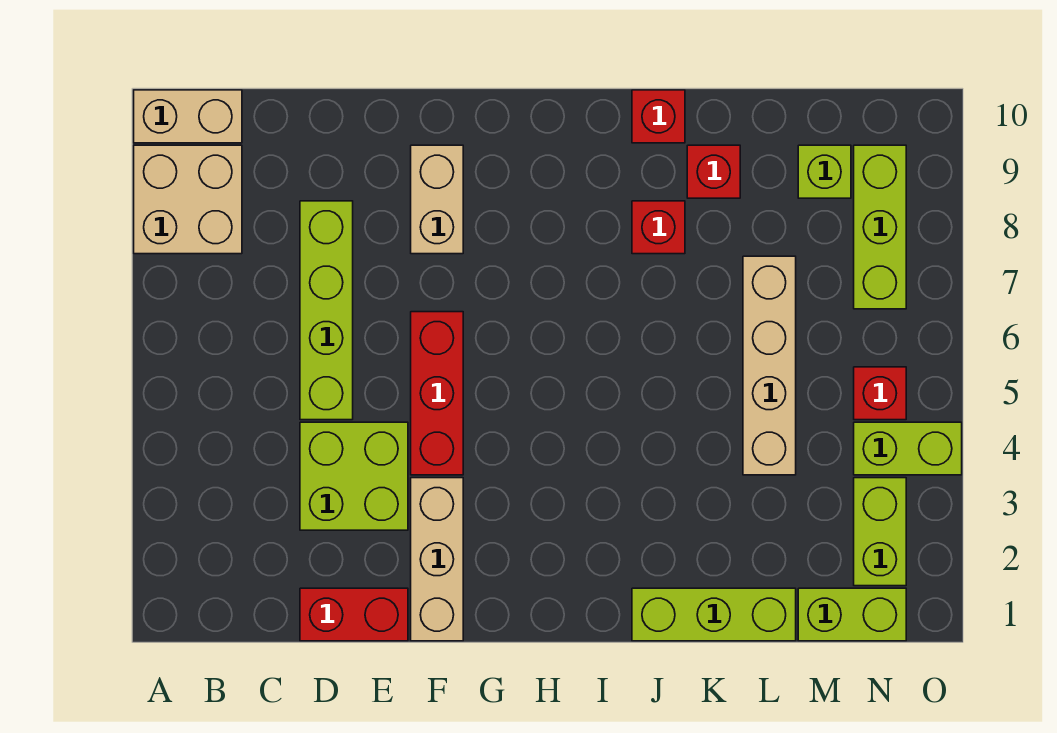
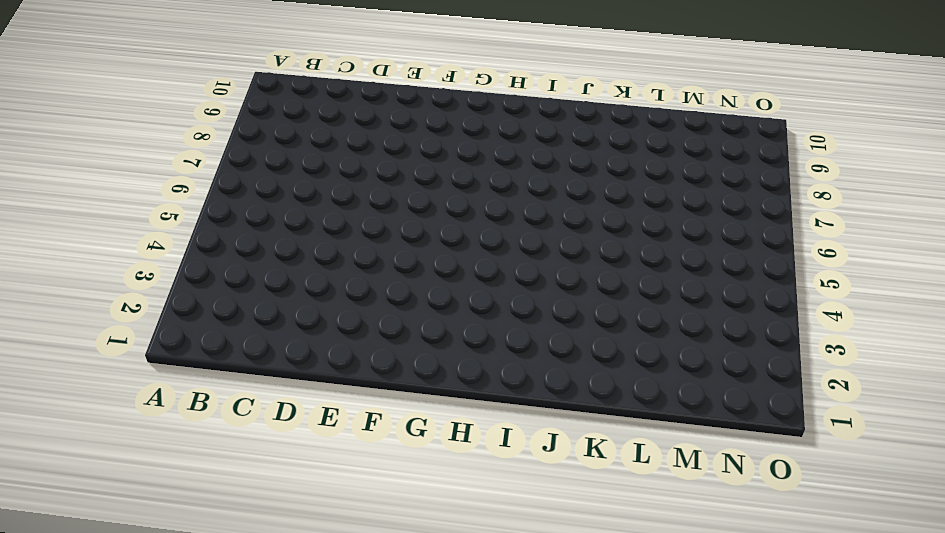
none -> tan 2x2 brick [134,145,242,254]
none -> tan 1x2 brick [134,90,242,143]
none -> red 1x2 brick [300,588,408,641]

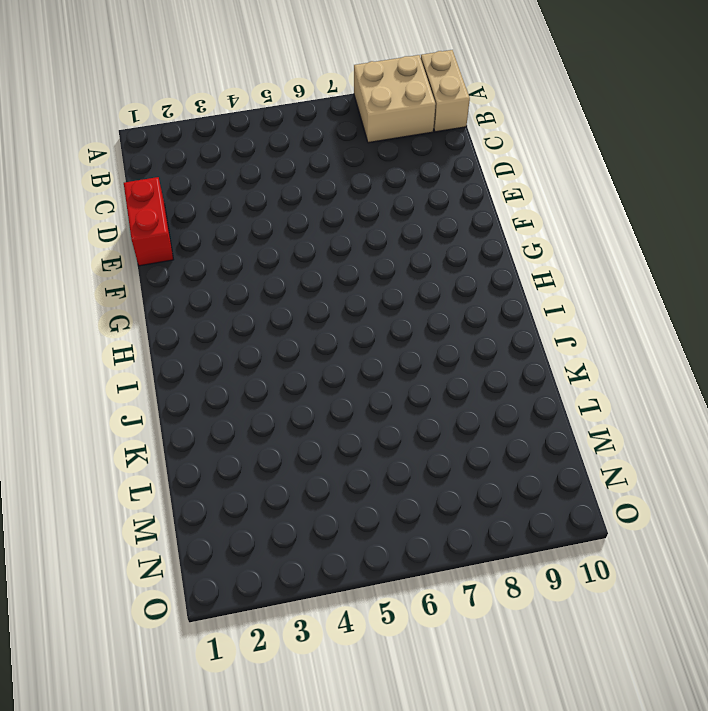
none -> lime 2x2 brick [300,422,408,530]
none -> lime 1x4 brick [300,201,353,420]
none -> tan 1x3 brick [411,478,463,641]

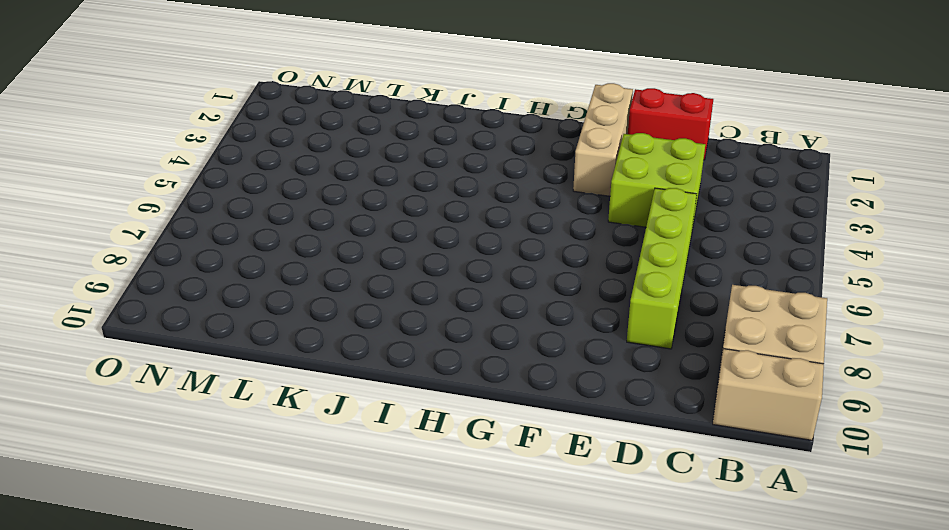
none -> red 1x3 brick [411,312,463,475]
none -> tan 1x2 brick [411,145,463,254]
none -> lime 1x3 brick [632,588,796,641]

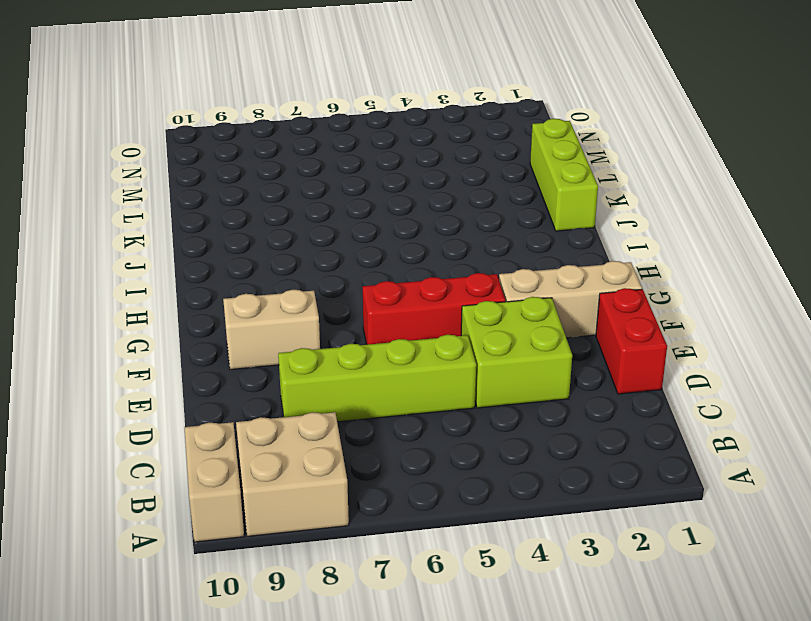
none -> red 1x1 brick [632,201,685,254]
none -> red 1x1 brick [632,90,685,143]
none -> red 1x1 brick [687,145,740,198]

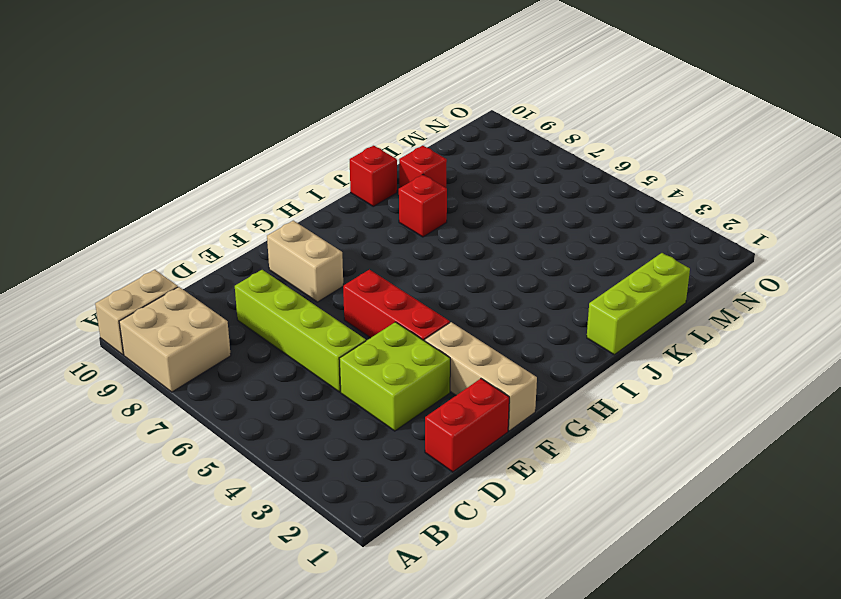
none -> tan 1x4 brick [743,256,796,475]
none -> lime 1x2 brick [798,588,906,641]
none -> lime 1x1 brick [798,145,851,198]

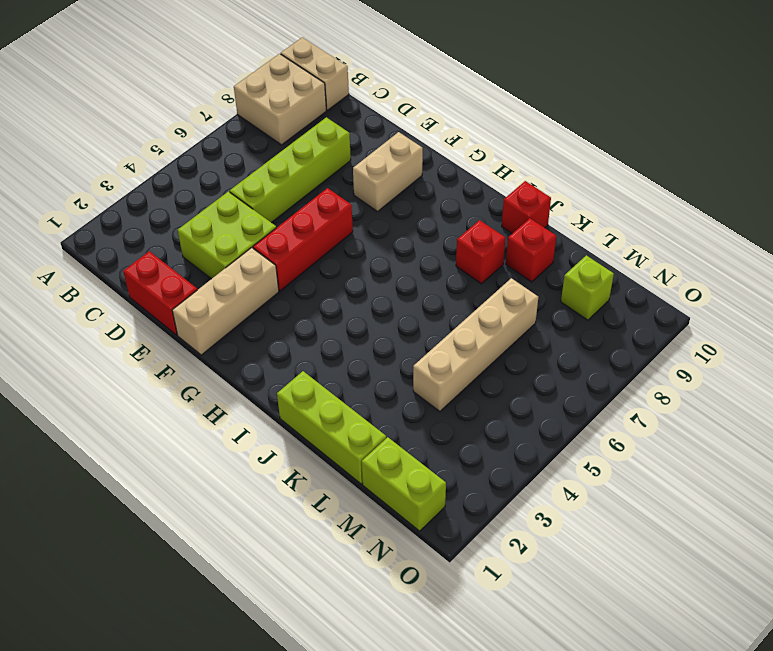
none -> lime 1x2 brick [854,478,906,586]
none -> lime 1x2 brick [854,422,962,475]
none -> red 1x1 brick [854,367,906,420]

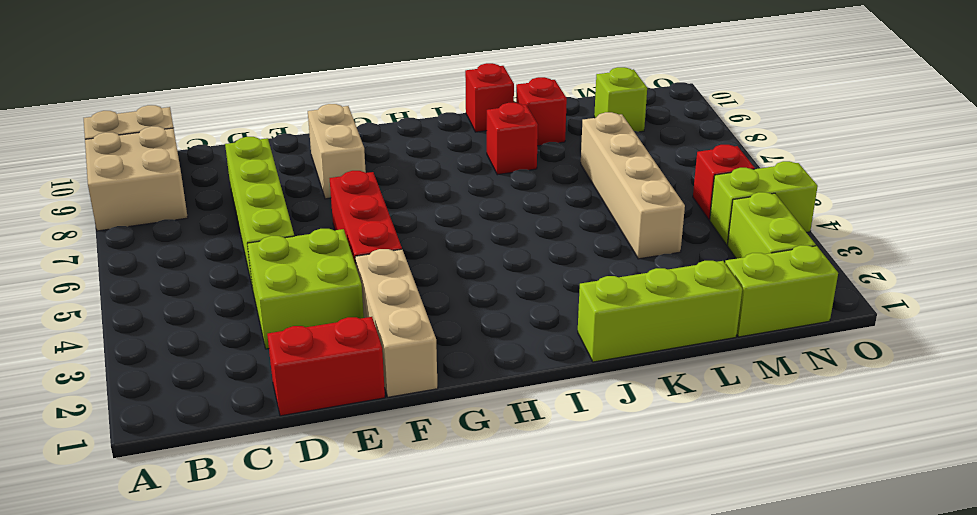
none -> lime 1x3 brick [854,145,906,309]

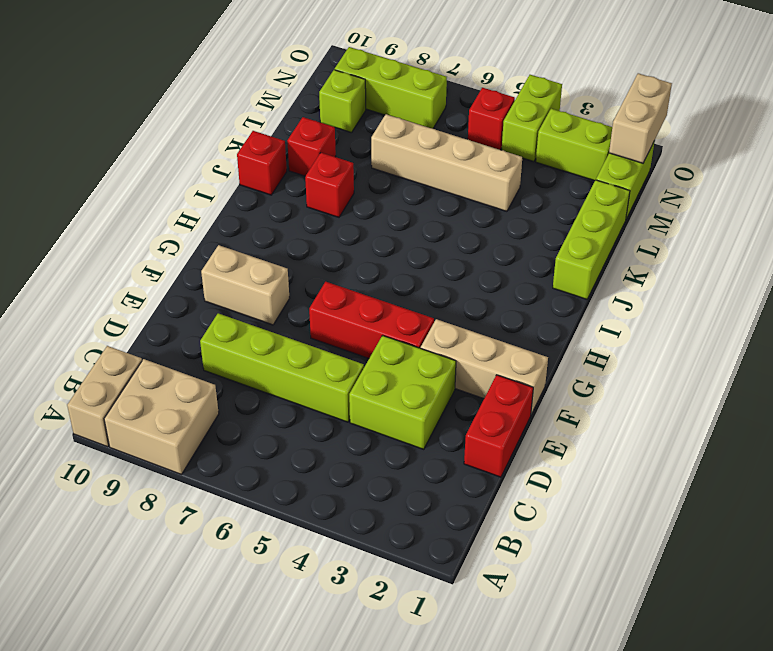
tan 1x2 brick [609,73,672,163] -> none

